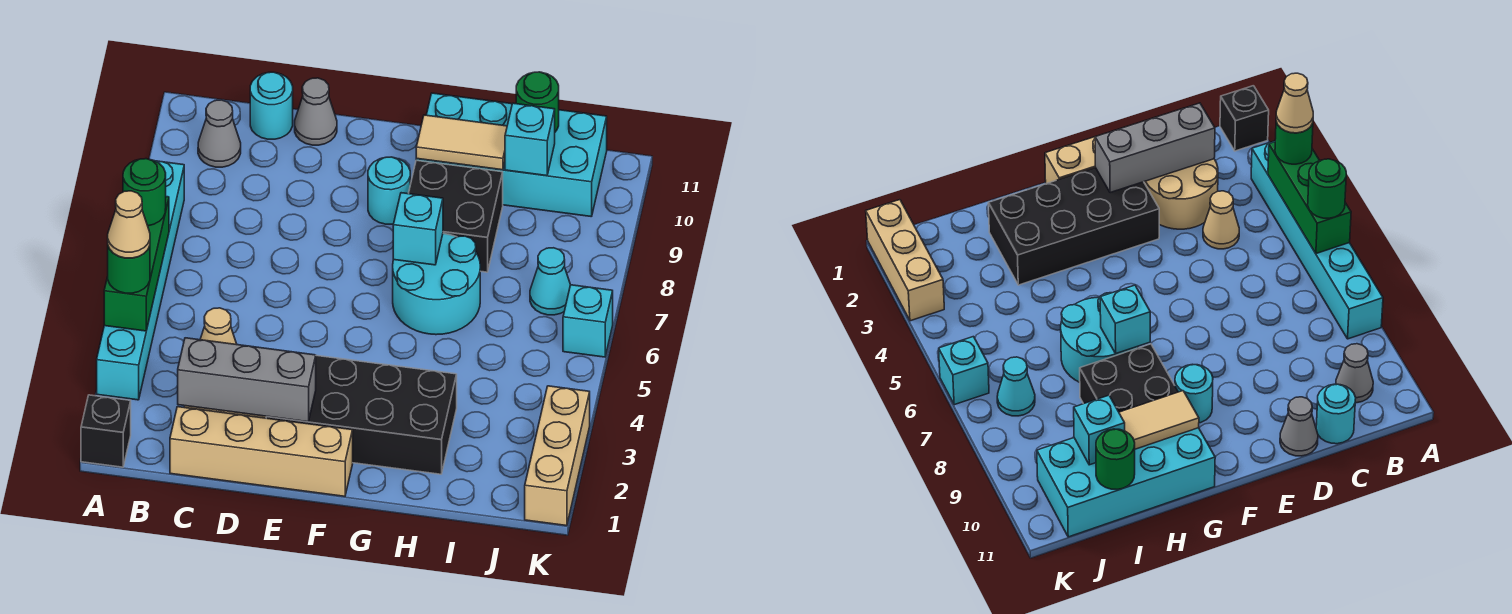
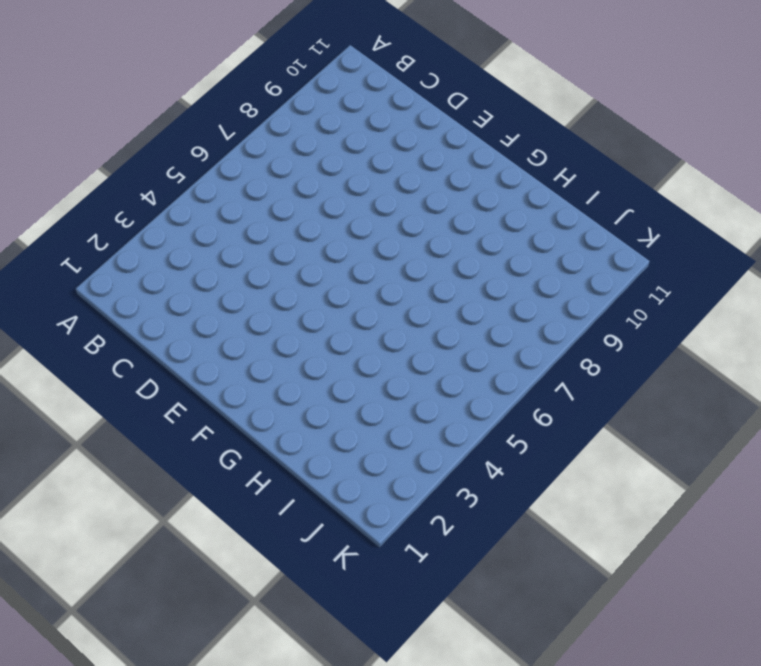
none -> black 1x1 brick [81,395,131,467]
none -> cyan 1x6 brick [97,161,184,400]
none -> grey 1x1 cone [198,100,241,167]

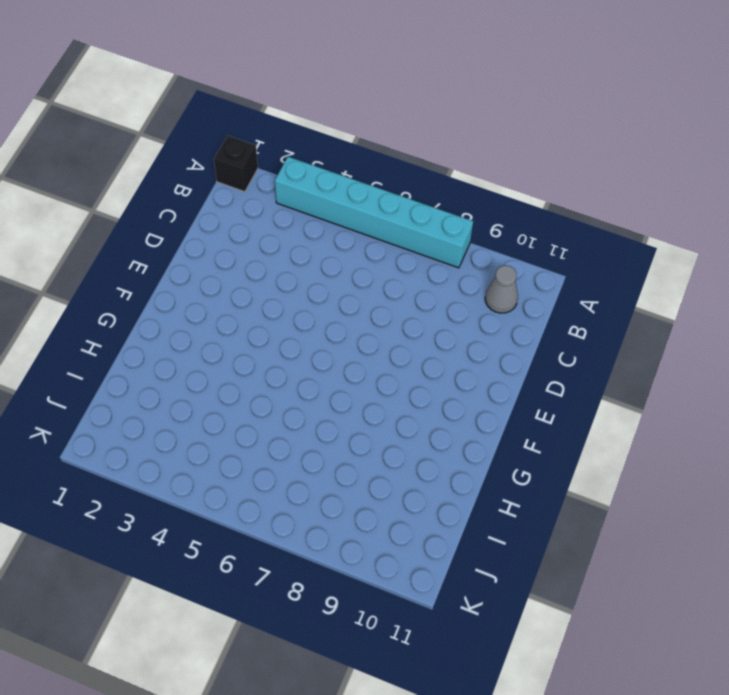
none -> tan 1x4 brick [170,407,353,496]
none -> tan 2x2 round brick [1144,159,1218,229]
none -> tan 1x1 cone [200,308,237,345]

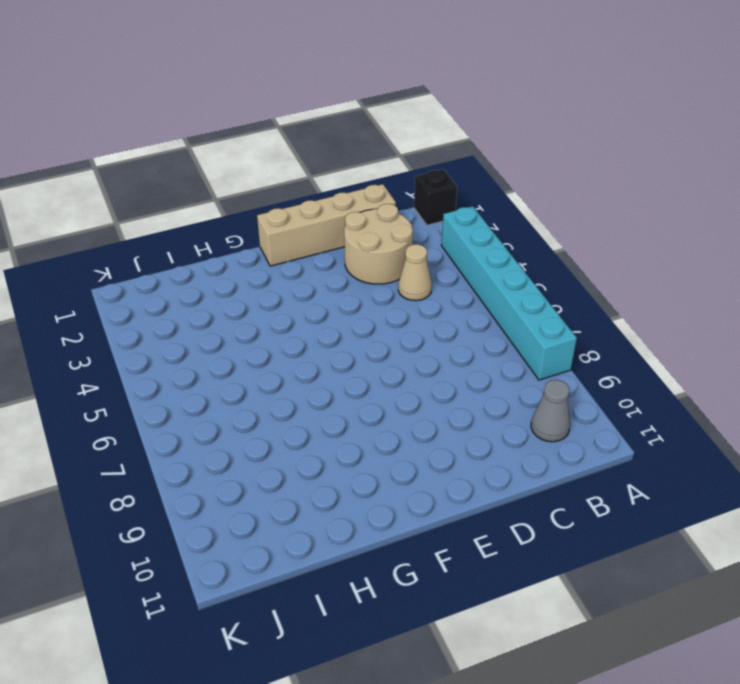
none -> cyan 1x1 round brick [250,72,293,139]
none -> grey 1x1 cone [295,78,337,145]
none -> black 2x4 brick [266,356,457,474]

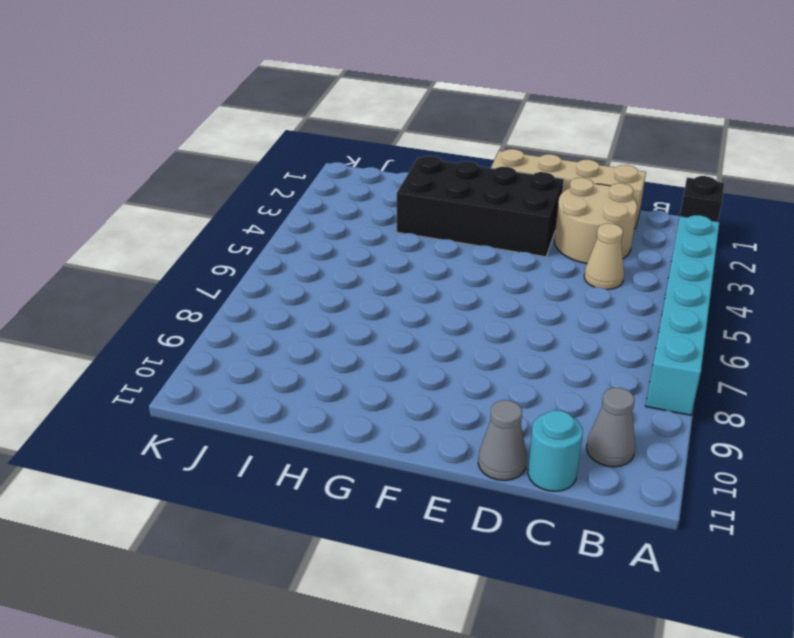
none -> cyan 1x1 round brick [368,157,410,224]
none -> cyan 2x2 round brick [393,233,480,335]
none -> black 2x2 brick [409,160,503,272]

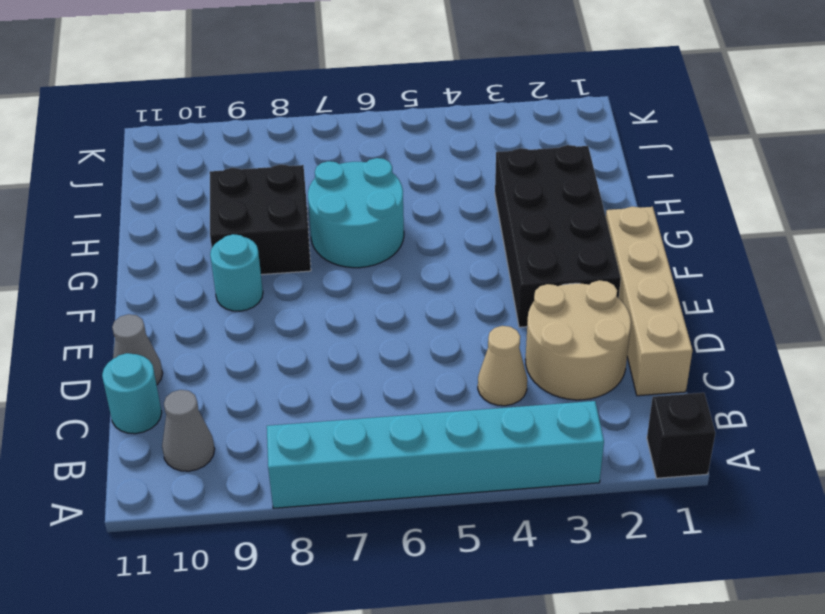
none -> cyan 2x4 brick [416,93,607,217]
none -> cyan 1x1 cone [530,248,570,315]
none -> tan 1x3 brick [525,386,590,526]

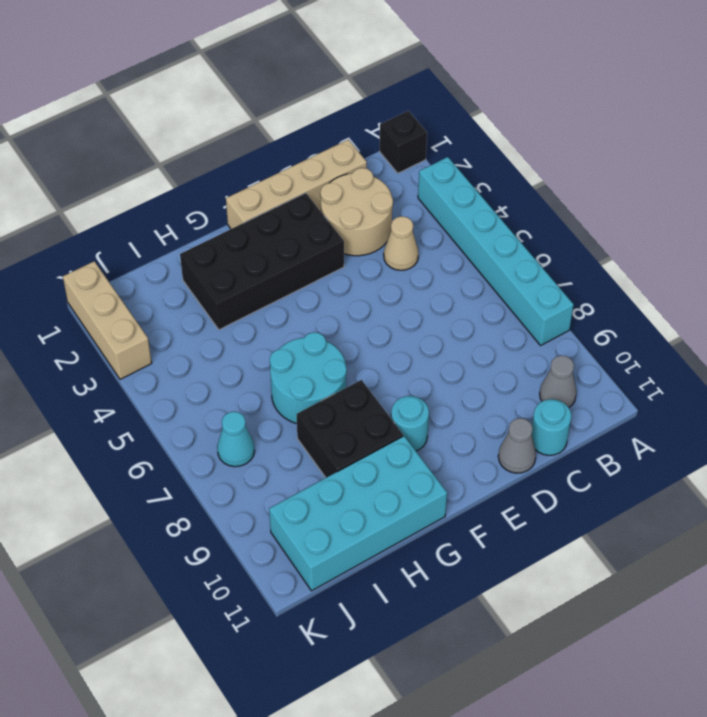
none -> cyan 1x1 brick [563,285,613,357]
none -> green 1x3 brick [104,197,169,331]
none -> grey 1x3 brick [178,338,316,422]

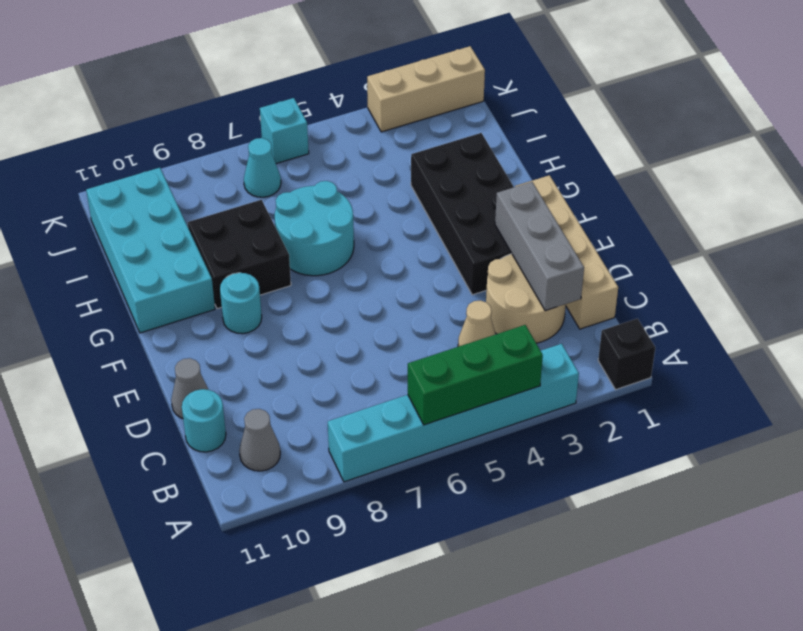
none -> cyan 1x1 brick [393,193,443,265]
none -> tan 1x2 tile [416,115,507,170]
none -> cyan 1x1 brick [505,103,555,176]

